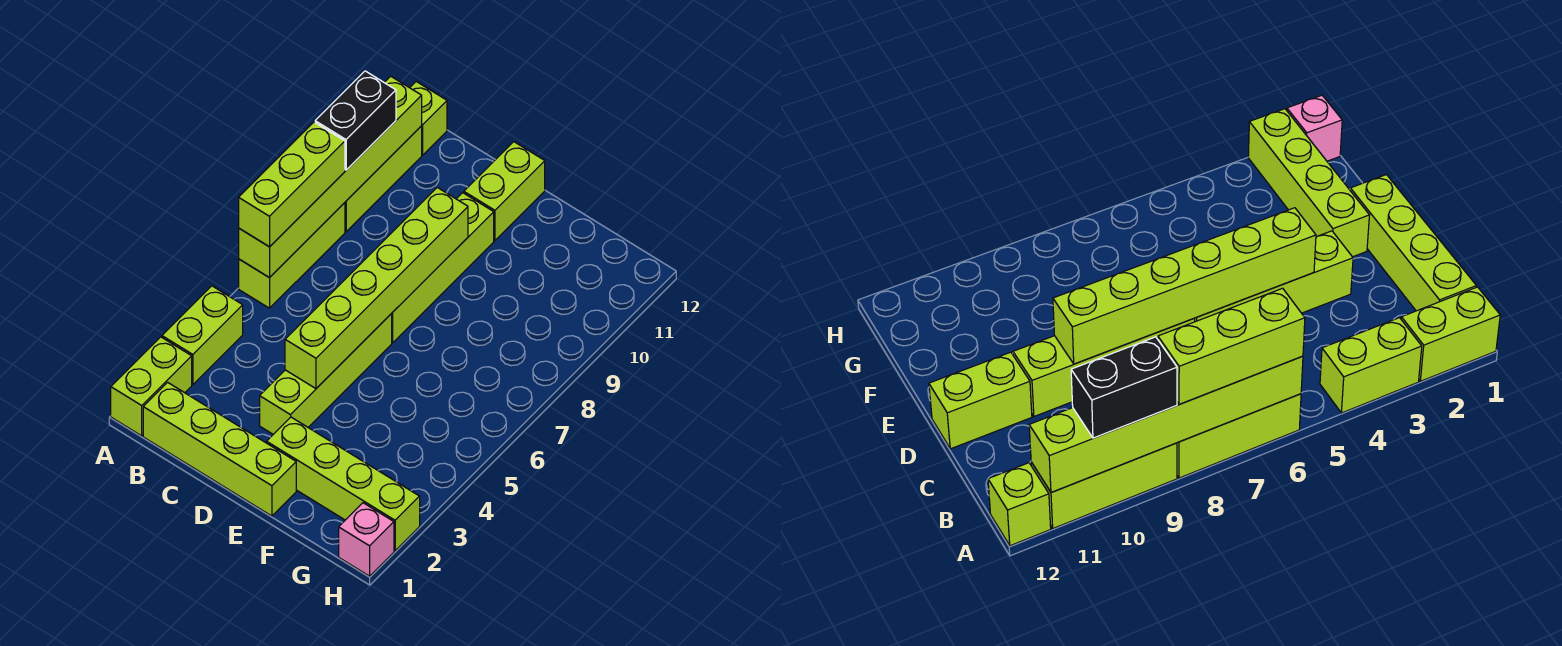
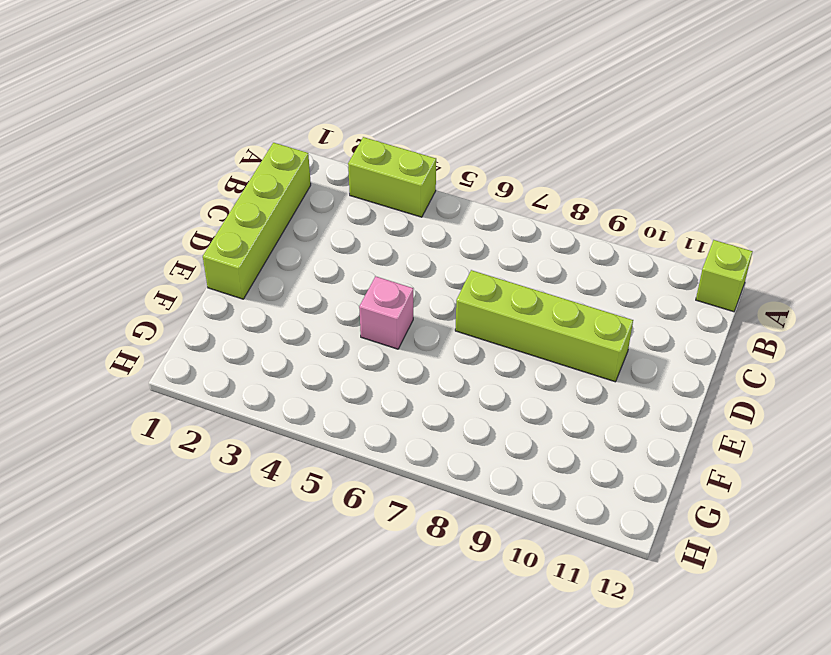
pink 1x1 brick [359,276,413,349] -> pink 1x1 brick moved to [339,503,394,576]
none -> lime 1x2 brick [111,337,192,436]
none -> lime 1x3 brick [239,203,345,308]
none -> lime 1x3 brick [345,126,422,232]

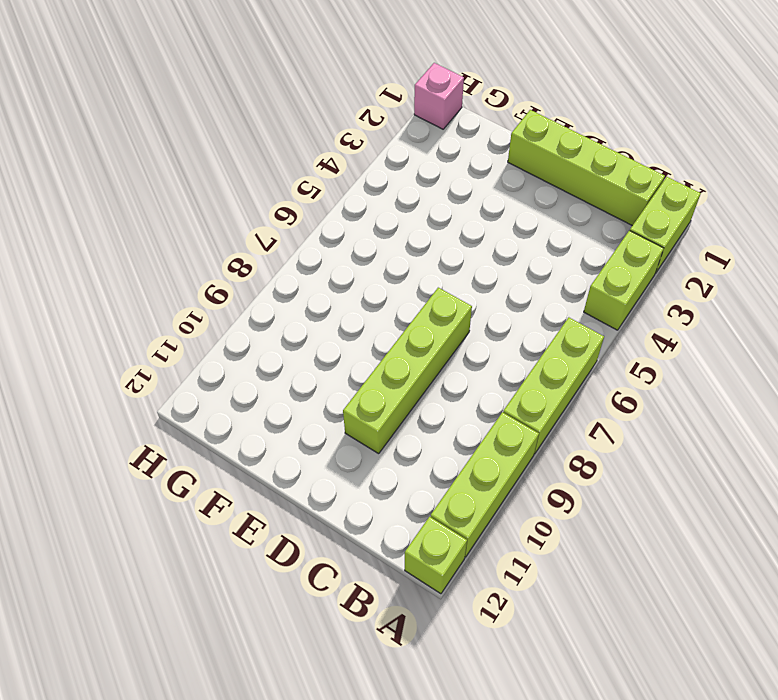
none -> lime 1x4 brick [260,314,392,434]
none -> lime 1x2 brick [464,142,545,241]
none -> lime 1x4 brick [267,417,420,551]

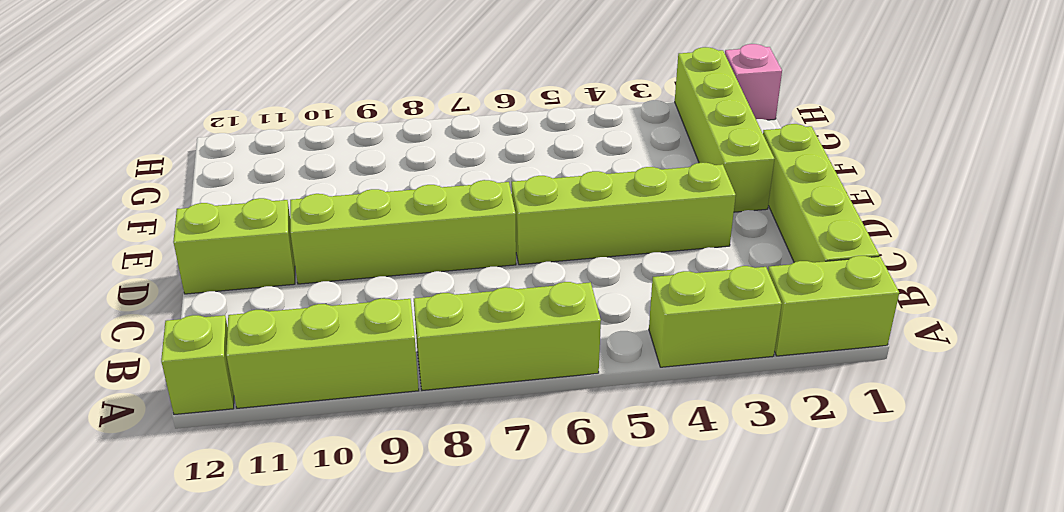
none -> lime 1x6 brick [239,76,422,278]
none -> lime 1x6 brick [285,188,468,389]
none -> lime 1x3 brick [239,122,345,247]

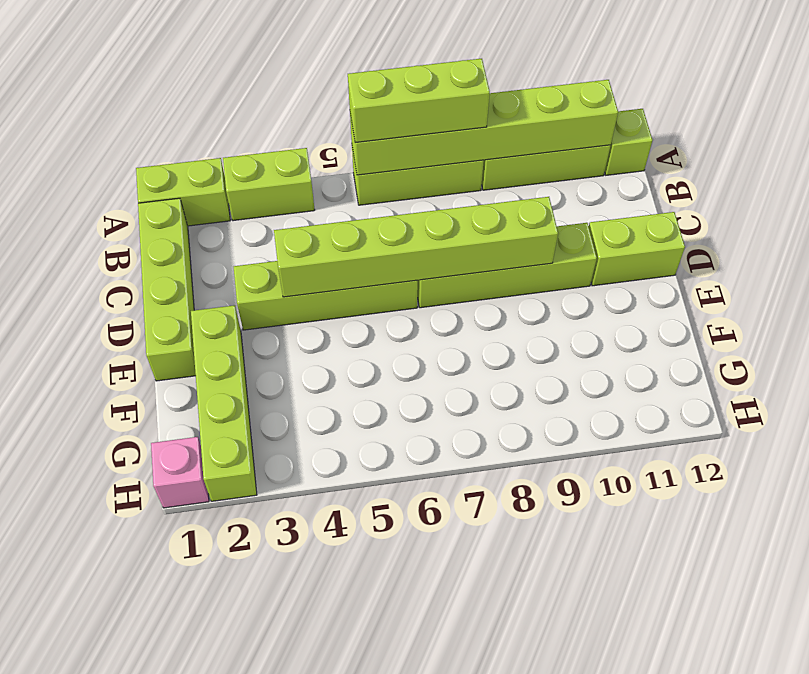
none -> black 1x2 brick [315,71,396,170]

